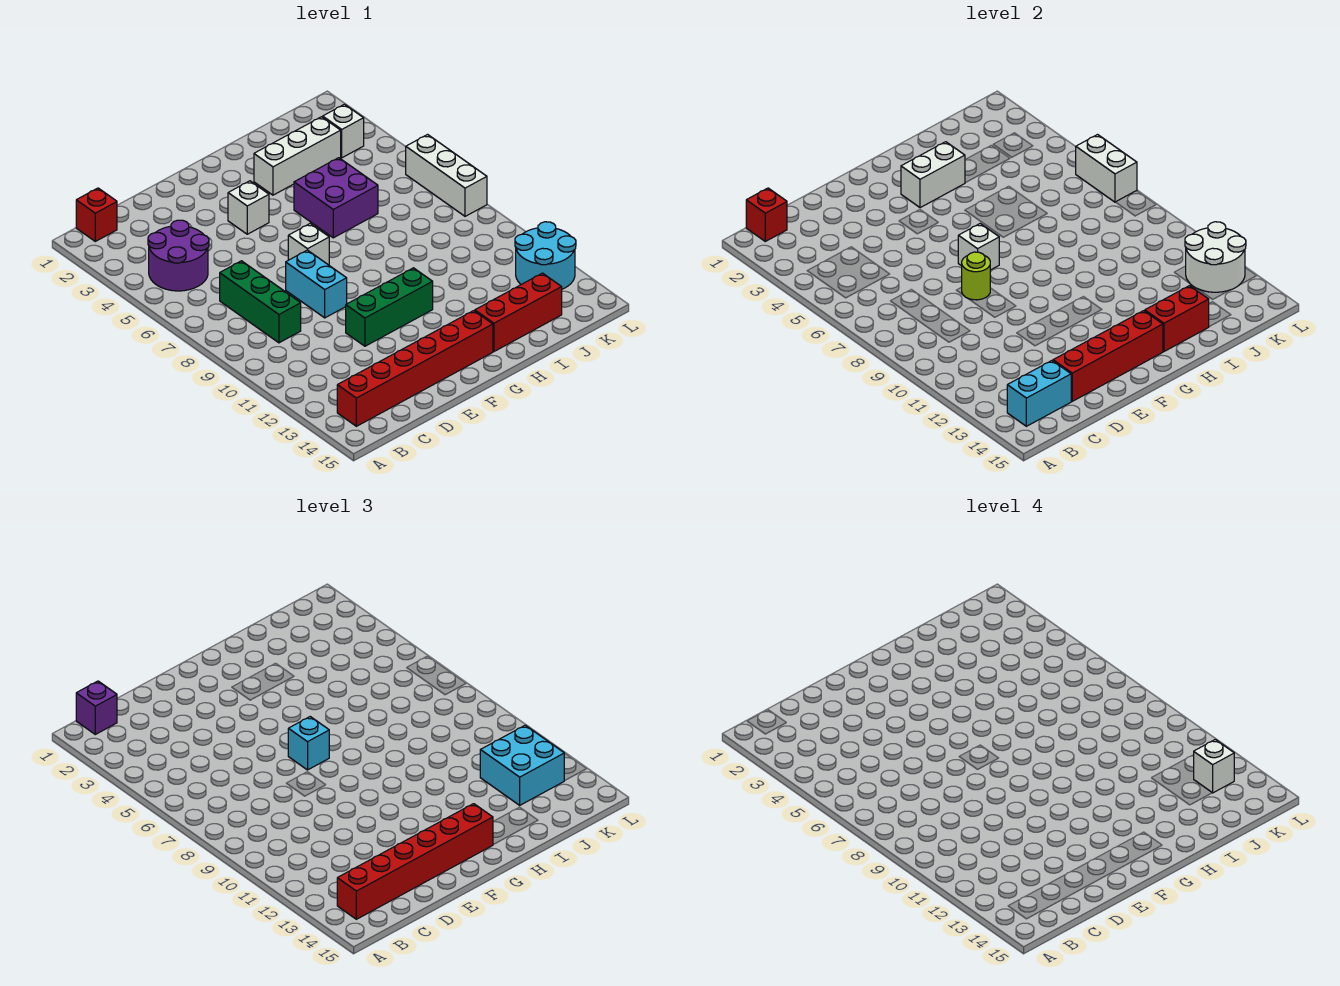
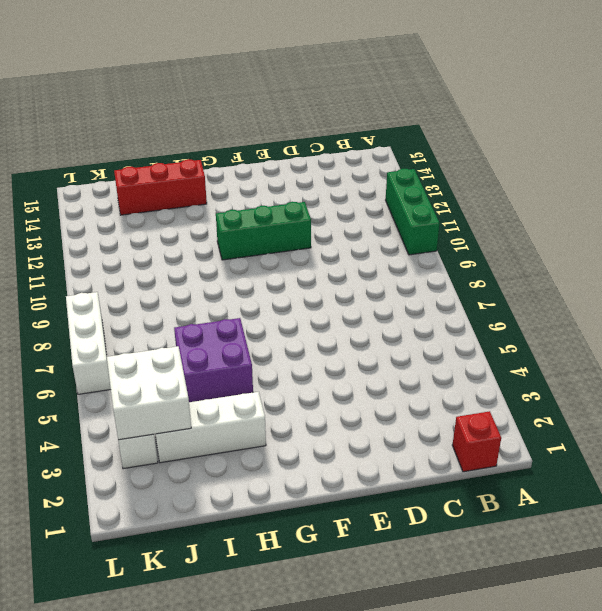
green 1x3 brick [386,169,440,255] -> green 1x3 brick moved to [220,261,301,343]
white 2x2 brick [107,346,191,440] -> none
none -> purple 2x2 round brick [148,220,209,291]
none -> red 1x6 brick [337,311,493,426]
none -> cyan 1x2 brick [286,250,347,318]

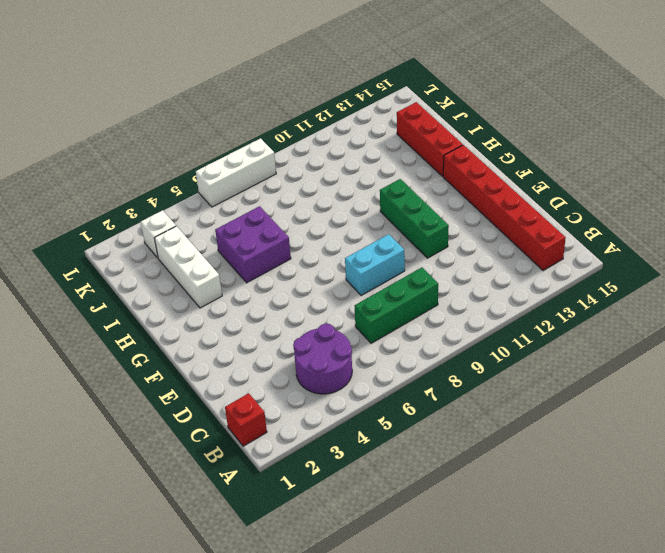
none -> white 1x1 brick [228,181,269,234]
none -> white 1x1 brick [288,224,329,265]
none -> cyan 2x2 round brick [515,222,576,289]

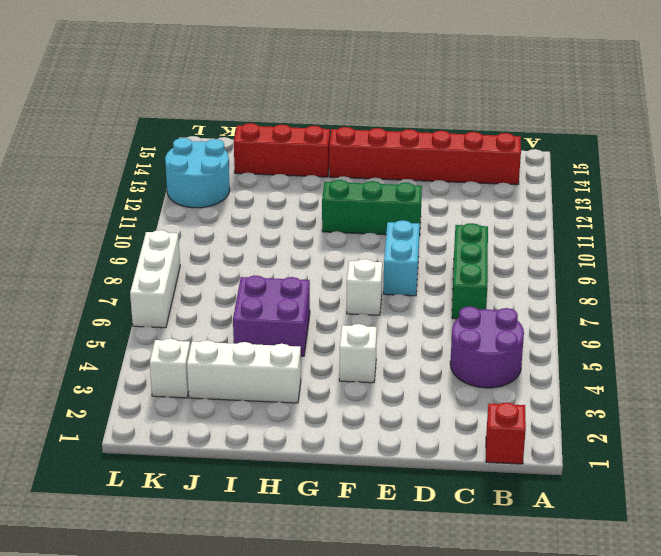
none -> red 1x1 brick [746,188,787,241]
none -> cyan 1x2 brick [1007,361,1071,426]
none -> red 1x4 brick [1053,311,1163,401]

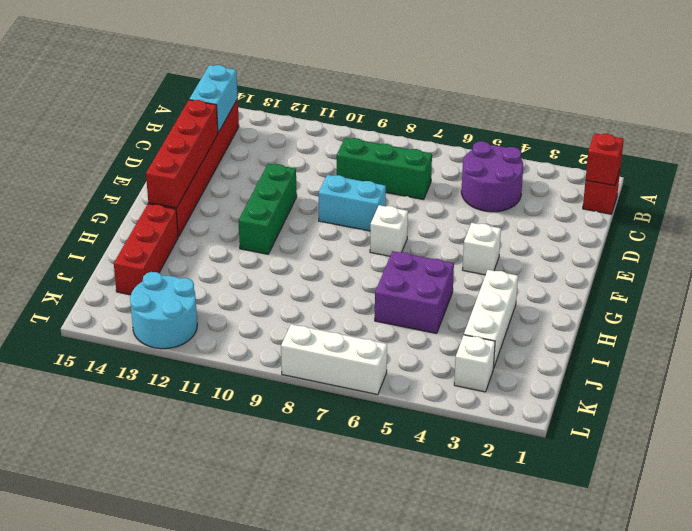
none -> lime 1x1 round brick [962,252,990,300]
none -> white 1x1 brick [958,224,999,270]
none -> white 1x2 brick [901,142,965,208]

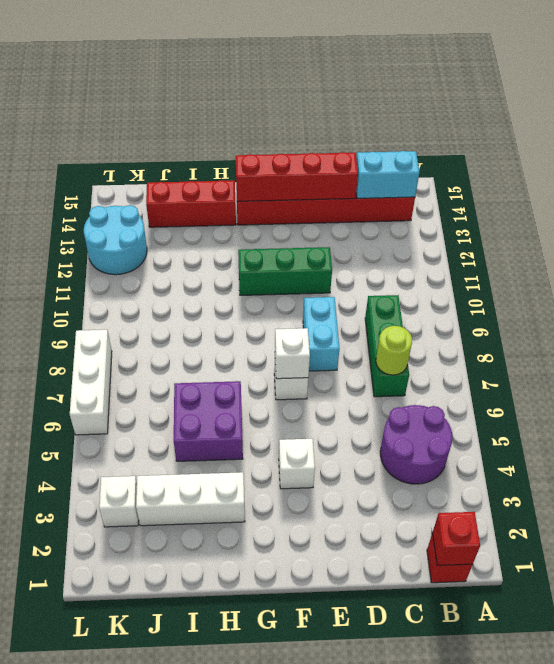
lime 1x1 round brick [376,326,412,375] -> lime 1x1 round brick moved to [962,252,990,300]
none -> white 1x2 brick [901,142,965,208]
none -> red 1x2 brick [1145,286,1209,351]
none -> white 2x2 round brick [1185,222,1246,292]

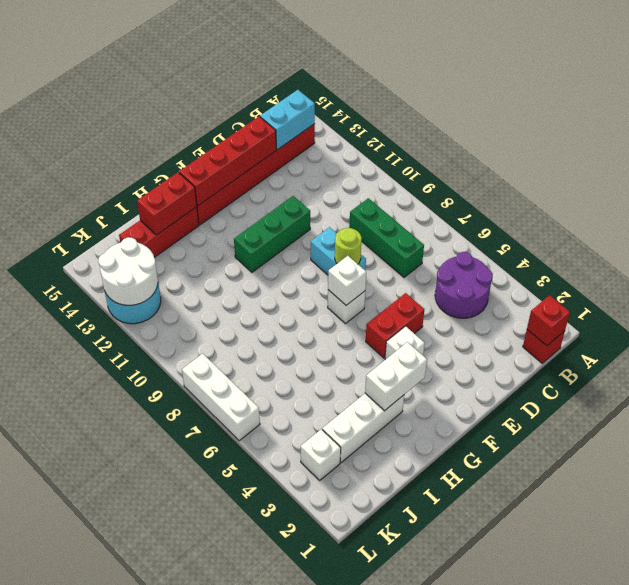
red 1x2 brick [366,293,424,358] -> none
none -> purple 2x2 brick [294,158,378,238]
none -> white 1x2 brick [1076,135,1137,202]
none -> purple 1x1 brick [76,681,117,734]

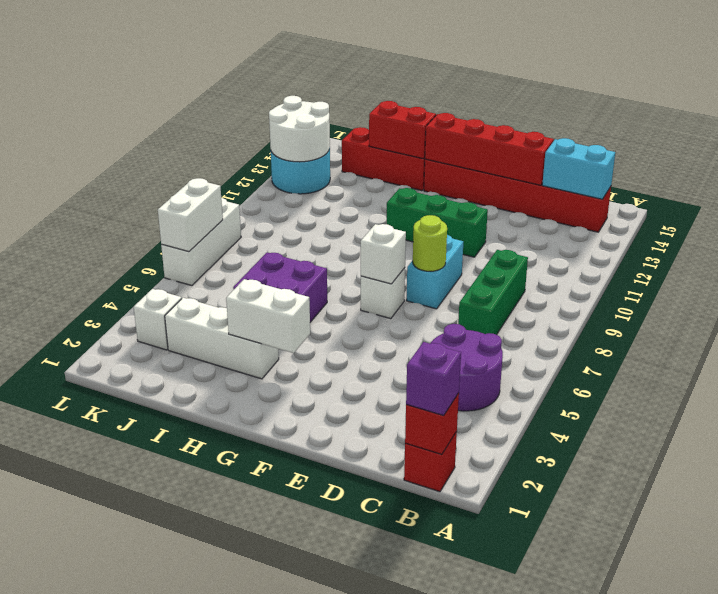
none -> white 1x1 brick [228,181,269,234]
none -> red 1x6 brick [337,804,493,919]
none -> cyan 1x1 brick [288,717,329,770]

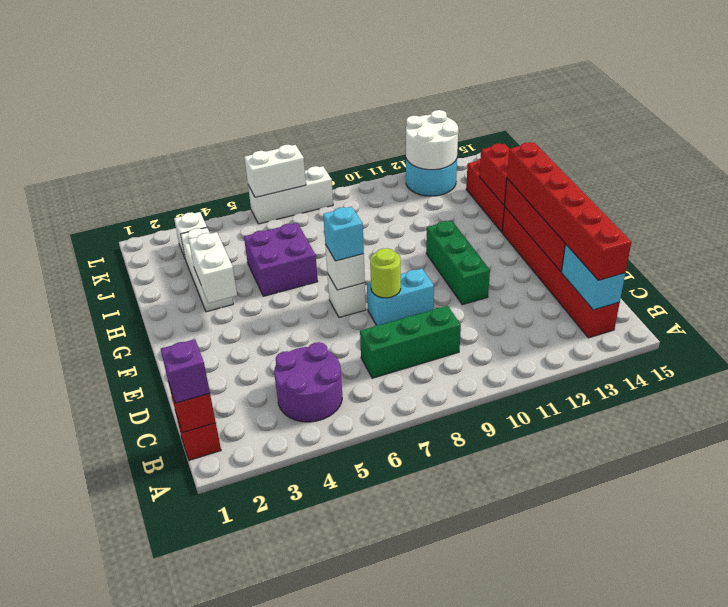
none -> white 1x1 brick [228,181,269,234]
none -> cyan 2x2 brick [480,725,564,805]
none -> white 1x1 brick [1194,740,1234,793]

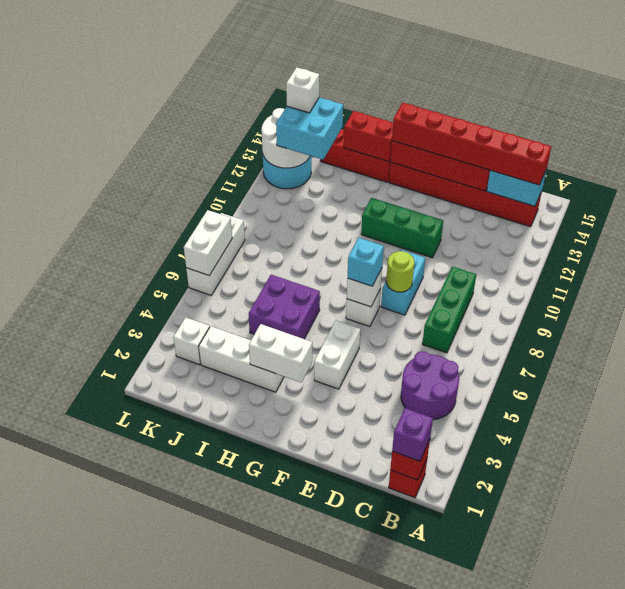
white 1x2 brick [314,321,360,389] -> white 1x1 brick [228,181,269,234]

